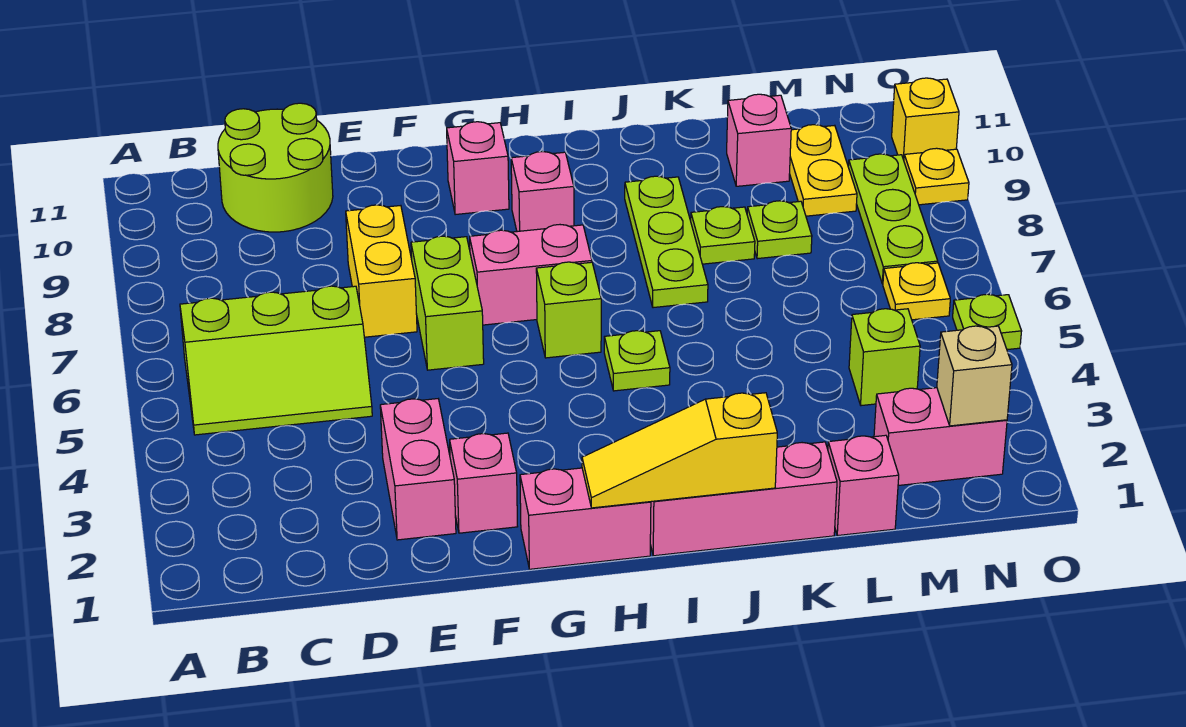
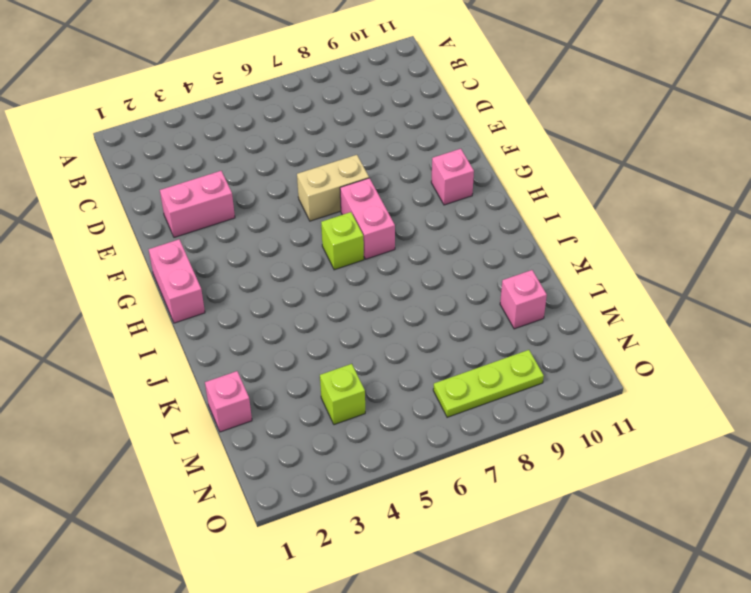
tan 1x2 brick [297,155,369,221] -> lime 1x2 brick [411,236,484,370]
none -> lime 2x3 slope [180,286,372,435]
none -> lime 2x2 round brick [218,103,333,232]
none -> yellow 1x2 brick [346,205,417,337]

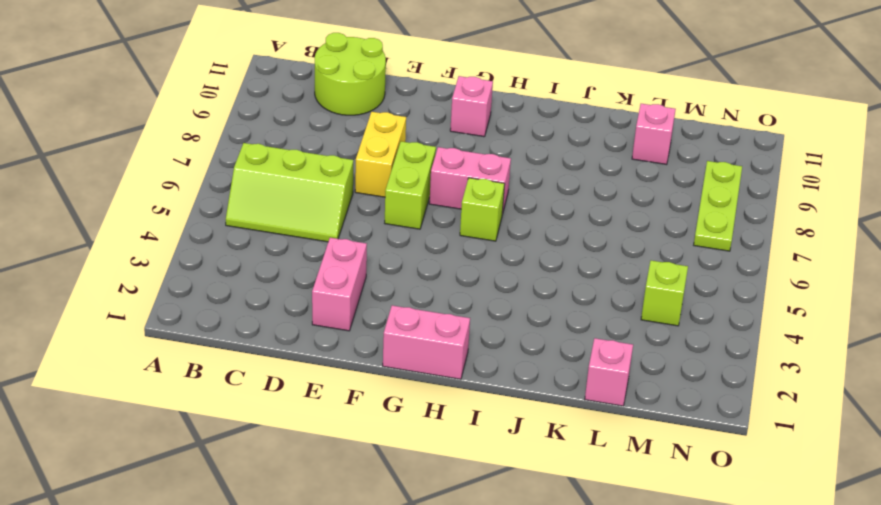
none -> pink 1x1 brick [450,433,518,533]
none -> pink 1x1 brick [511,152,574,232]
none -> pink 1x3 brick [650,442,837,556]

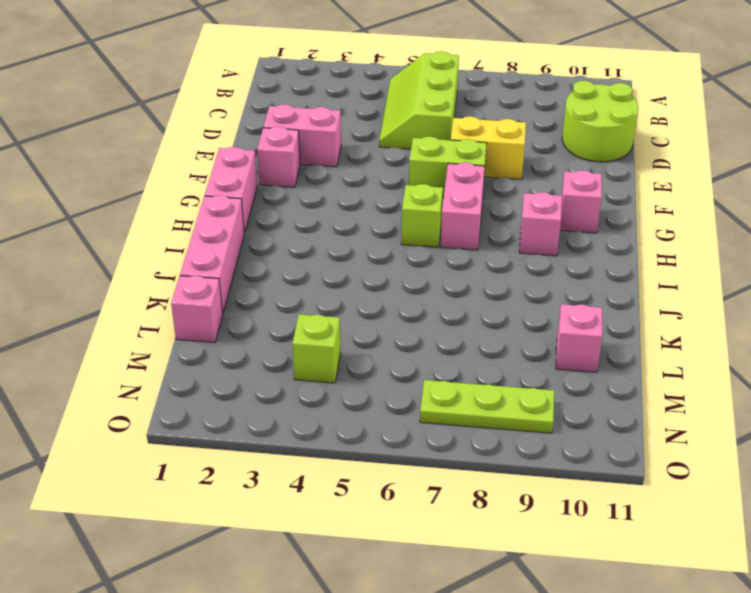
none -> lime 1x1 plate [604,331,670,391]
none -> lime 1x3 plate [625,176,708,308]
none -> lime 1x1 plate [691,207,755,264]

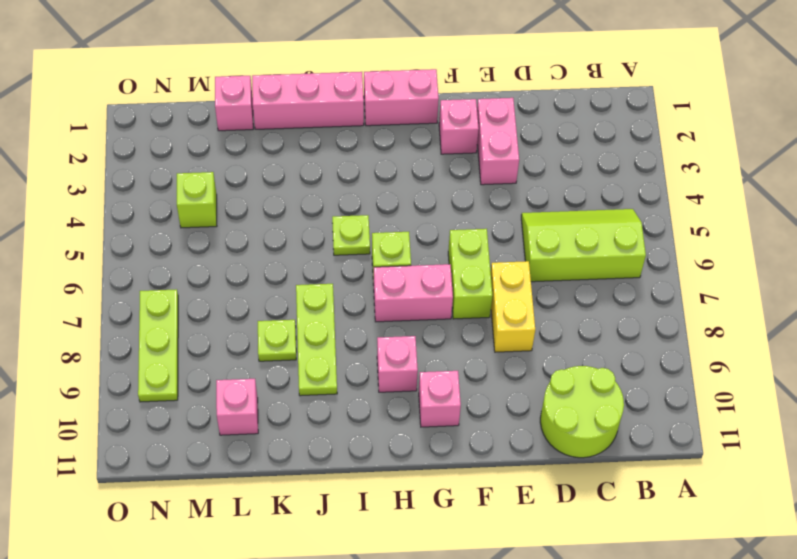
none -> lime 1x1 plate [747,201,812,259]
none -> pink 1x2 brick [874,388,1007,486]
none -> yellow 1x2 plate [790,125,857,216]

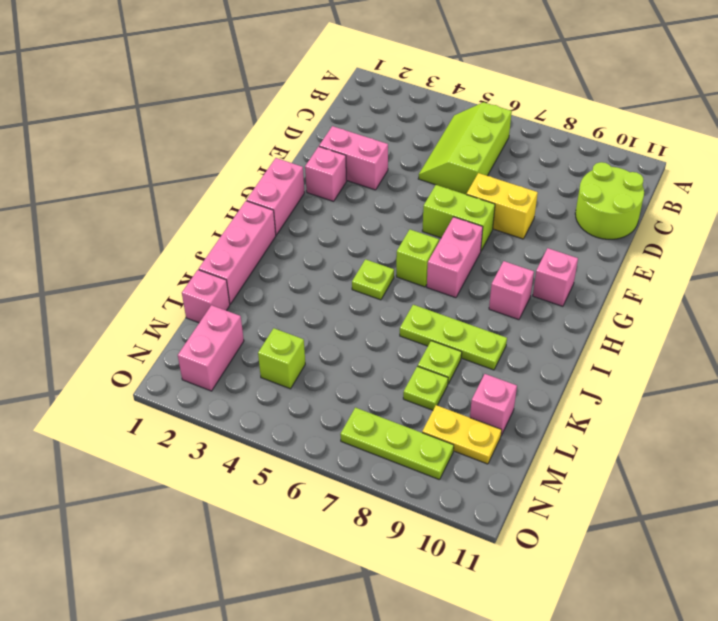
none -> yellow 1x1 plate [883,263,950,320]
none -> lime 1x1 plate [953,294,1022,350]
none -> yellow 1x1 plate [904,148,969,205]

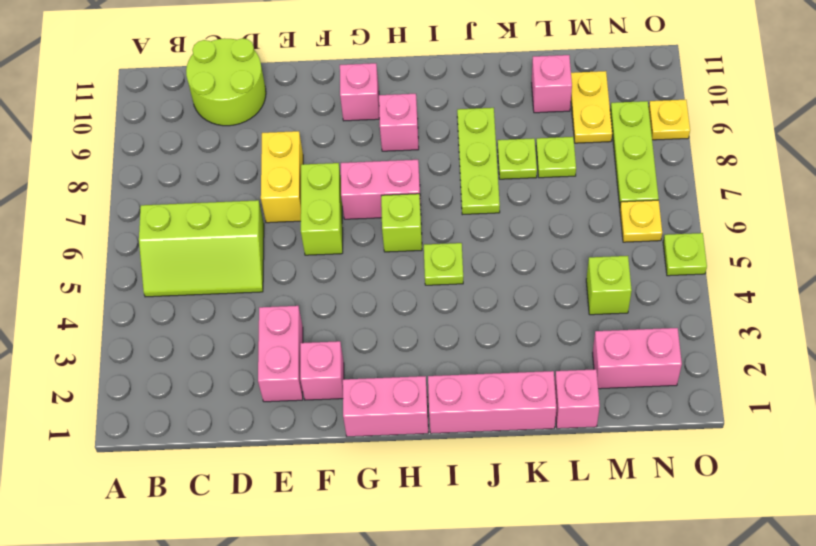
none -> yellow 1x1 brick [892,78,959,160]
none -> yellow 1x3 slope [582,393,777,508]
none -> tan 1x1 brick [937,326,1012,426]

